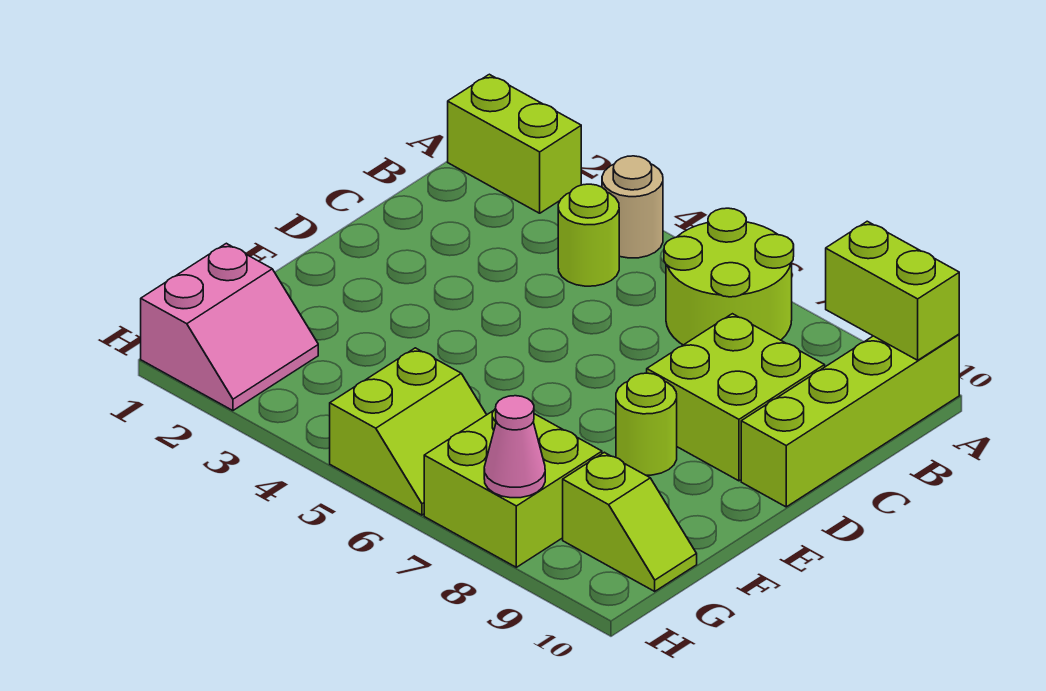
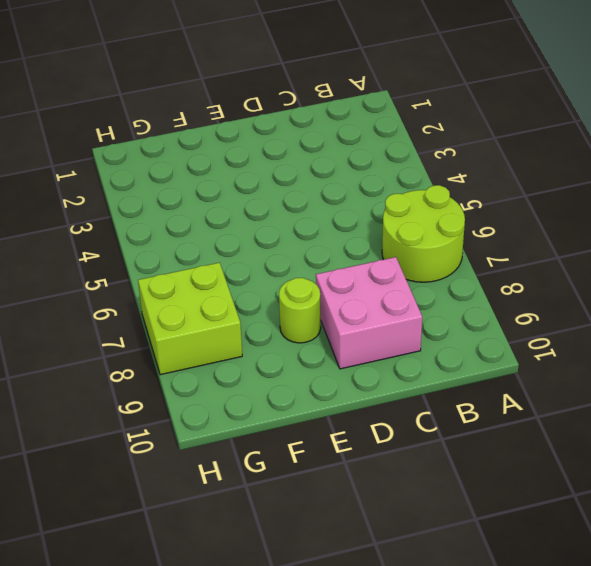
pink 2x2 brick [316,257,422,369] -> lime 2x2 brick [647,314,825,481]
none -> lime 1x2 brick [448,74,581,213]
none -> tan 1x1 round brick [602,156,663,258]
none -> lime 1x4 brick [741,334,959,507]

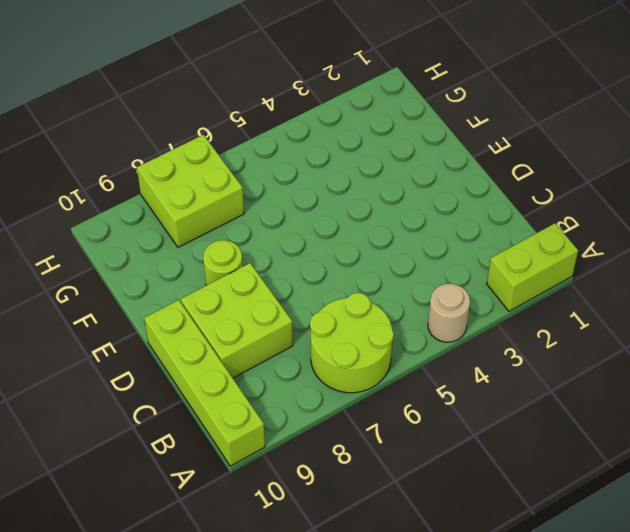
none -> lime 1x1 round brick [558,184,619,286]
none -> pink 2x2 slope [141,243,318,411]
none -> lime 2x2 slope [330,348,486,515]

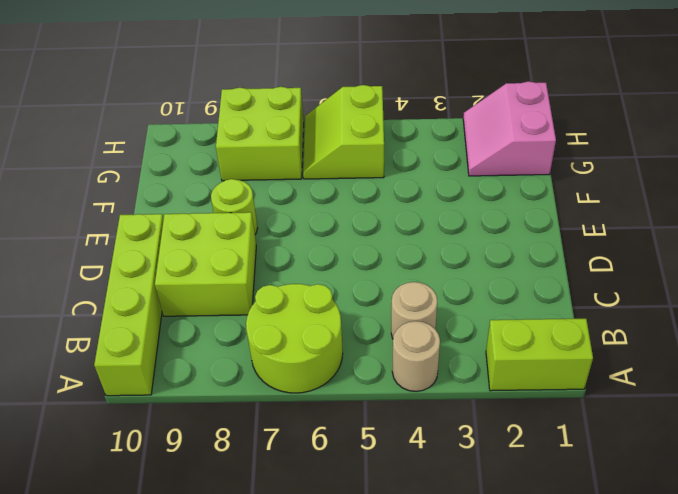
tan 1x1 round brick [391,282,437,338] -> lime 1x1 round brick [558,184,619,286]
none -> lime 1x2 slope [563,452,697,591]
none -> lime 1x2 brick [826,221,959,360]
none -> pink 1x1 cone [484,396,545,498]

